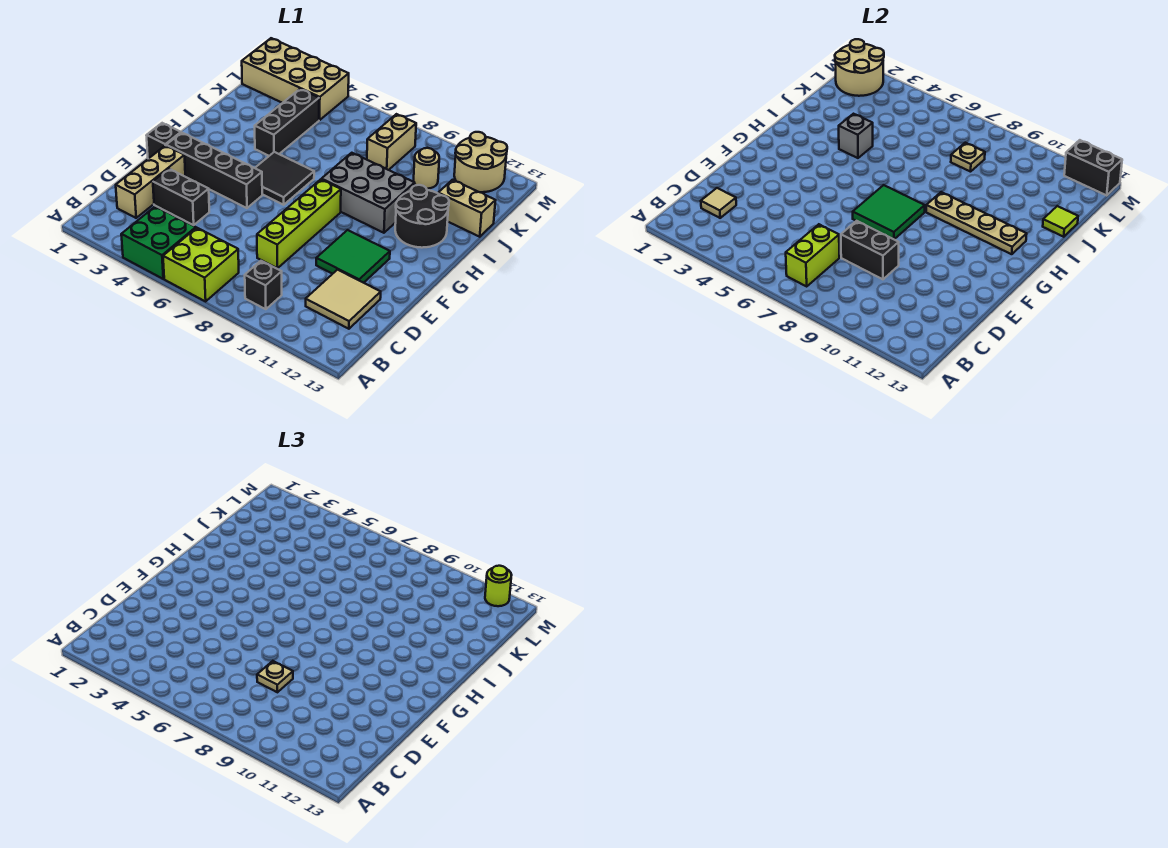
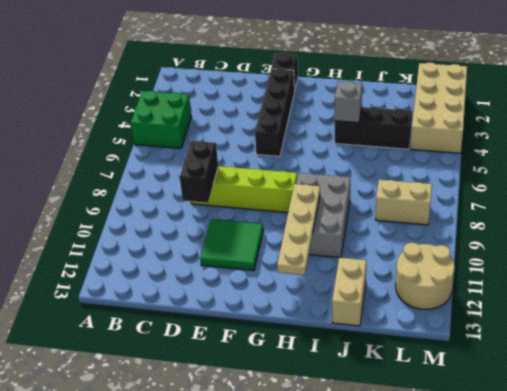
none -> lime 2x2 brick [163,228,239,301]
none -> black 1x1 brick [245,261,282,309]
none -> tan 1x3 brick [116,145,185,218]
none -> tan 2x2 tile [306,270,381,329]

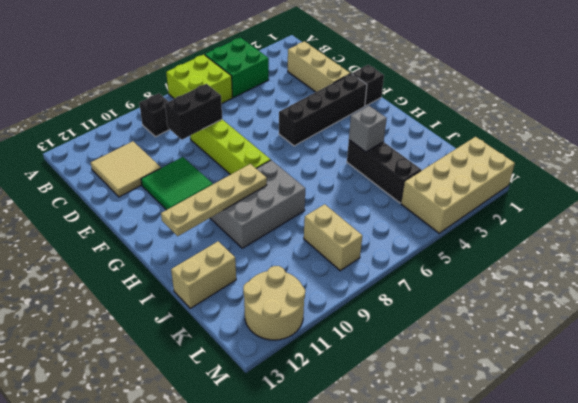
none -> black 1x2 brick [153,169,209,225]
none -> black 2x2 tile [255,152,314,205]
none -> black 2x2 round brick [395,185,449,248]
none -> tan 1x1 round brick [414,148,439,189]

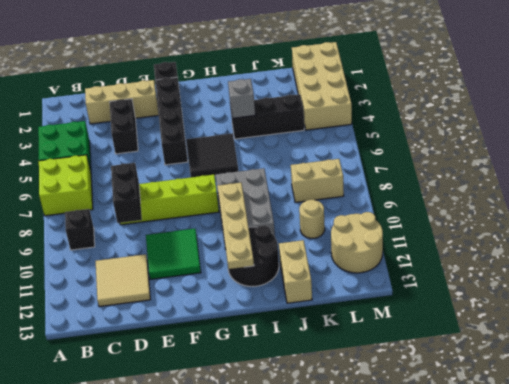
none -> lime 1x2 brick [786,224,839,286]
none -> tan 1x1 tile [701,188,736,218]
none -> green 2x2 tile [853,185,925,239]
none -> lime 1x1 tile [1043,206,1078,237]

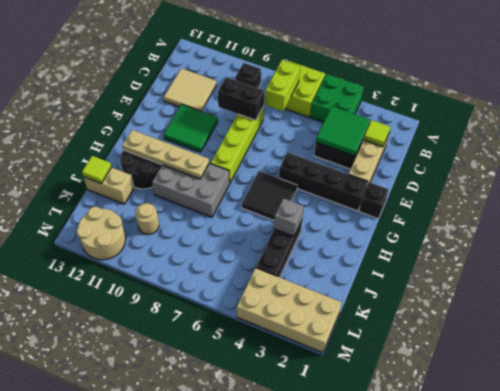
lime 1x1 tile [364,120,391,147] -> tan 1x1 tile [701,188,736,218]
green 2x2 tile [316,106,370,156] -> green 2x2 tile moved to [853,185,925,239]
none -> tan 1x2 brick [367,114,416,170]
none -> tan 1x1 plate [951,143,985,172]
none -> tan 2x2 round brick [835,39,884,96]
none -> black 1x2 brick [1064,140,1122,195]

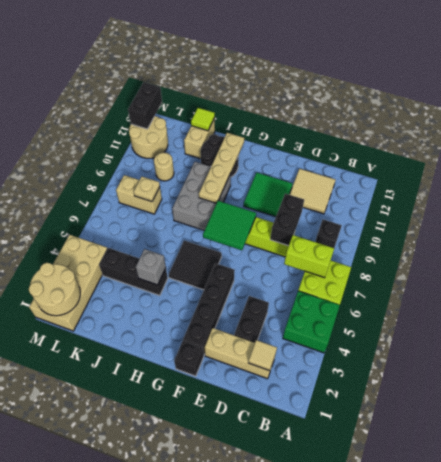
none -> tan 1x1 plate [257,661,293,692]
none -> lime 1x1 round brick [485,566,511,606]

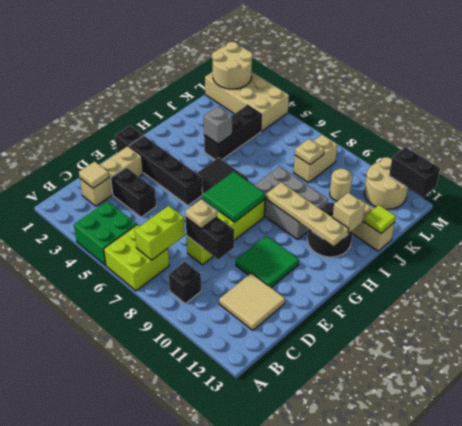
tan 1x1 brick [333,193,365,234] -> none
none -> lime 1x1 round brick [485,566,511,606]

